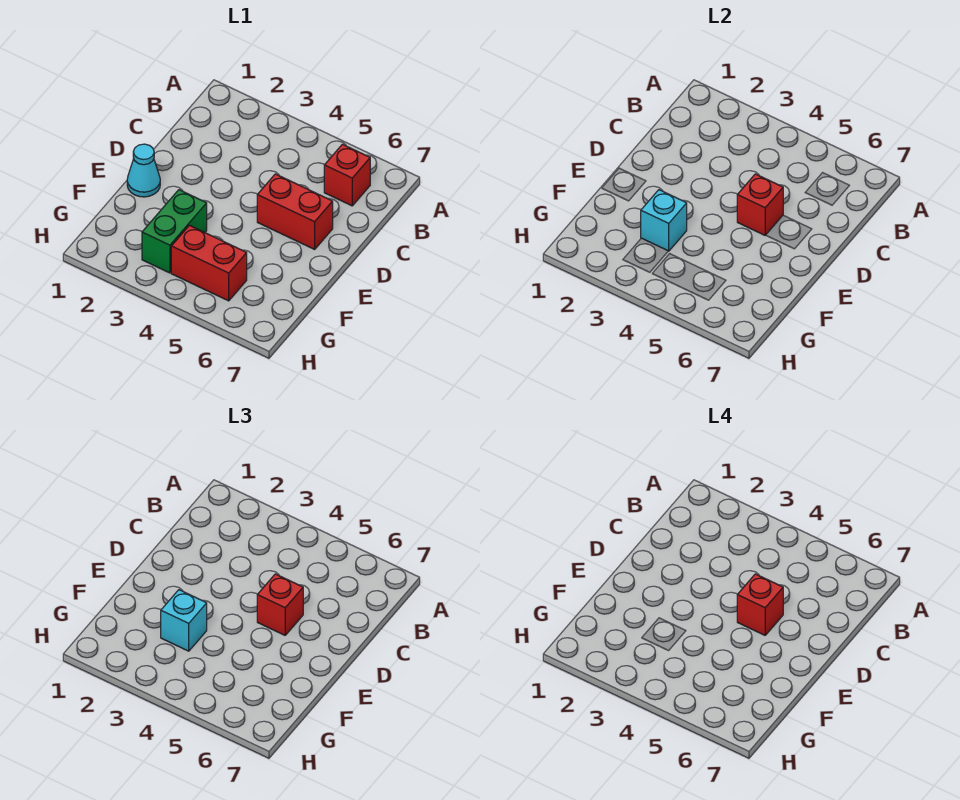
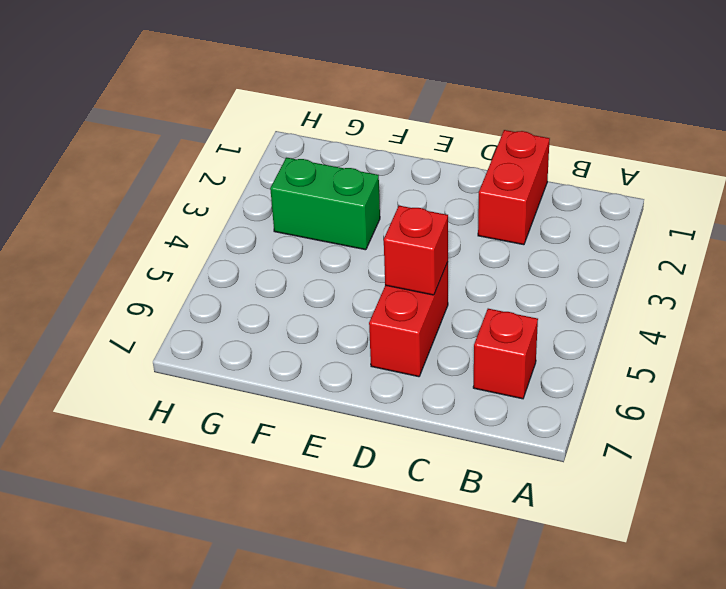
red 1x2 brick [478,130,550,245] -> red 1x2 brick moved to [171,225,247,301]
none -> cyan 1x1 cone [127,144,160,197]
none -> cyan 1x1 brick [641,190,687,251]

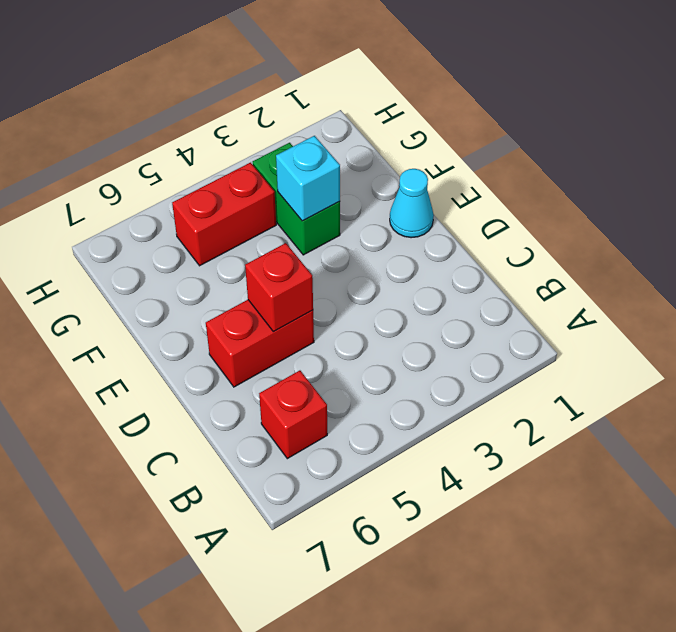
none -> red 1x1 brick [257,574,303,635]
none -> cyan 1x1 brick [161,590,207,651]

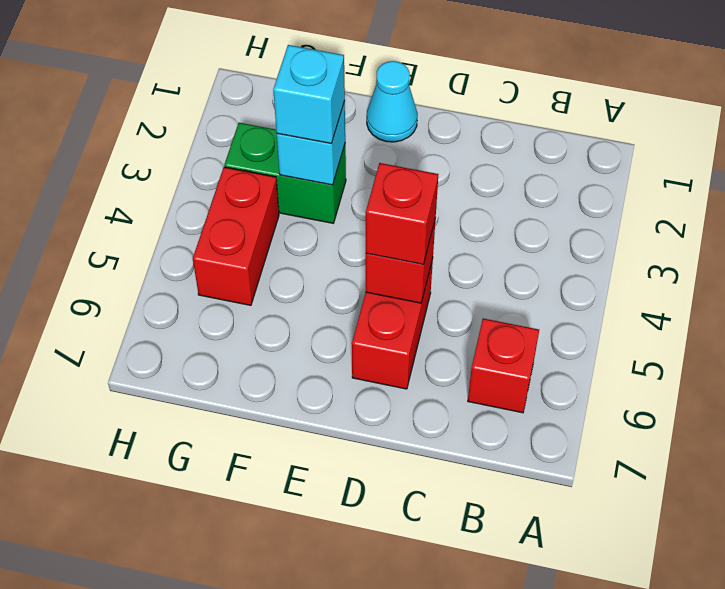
none -> red 1x1 brick [737,574,783,635]

